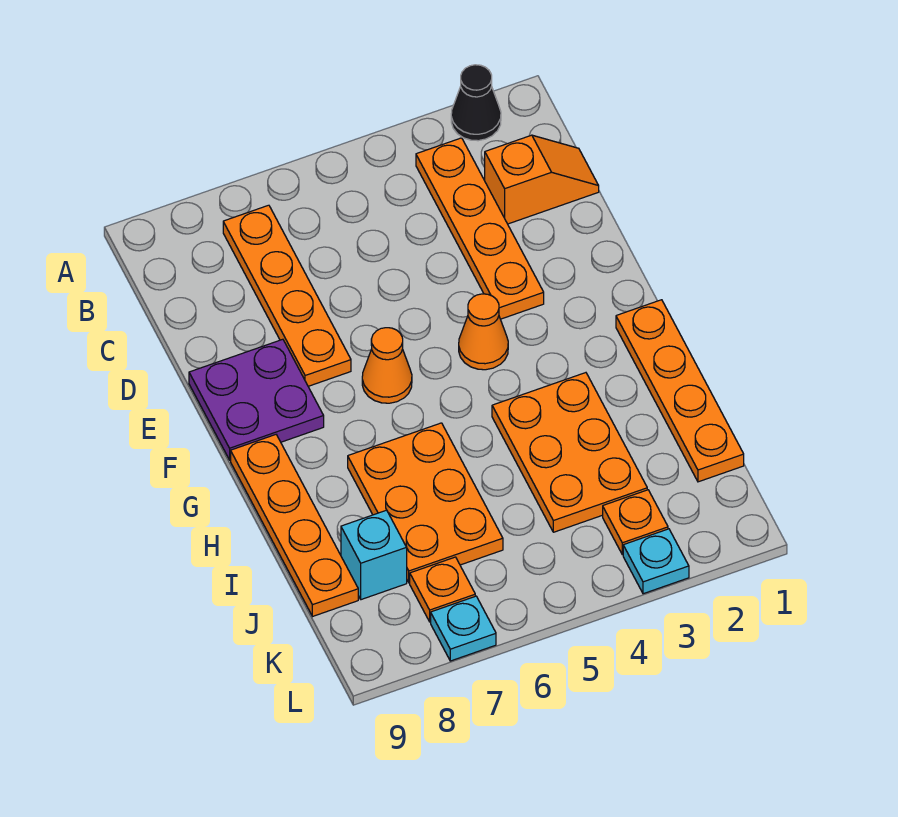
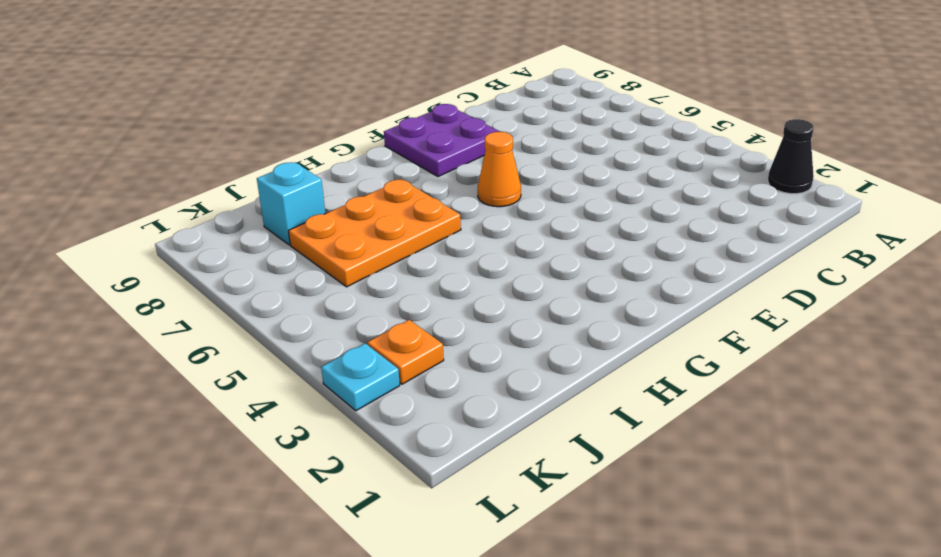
none -> orange 1x4 plate [416,138,544,319]
none -> orange 1x4 plate [223,205,351,386]
none -> orange 1x2 slope [485,135,599,224]

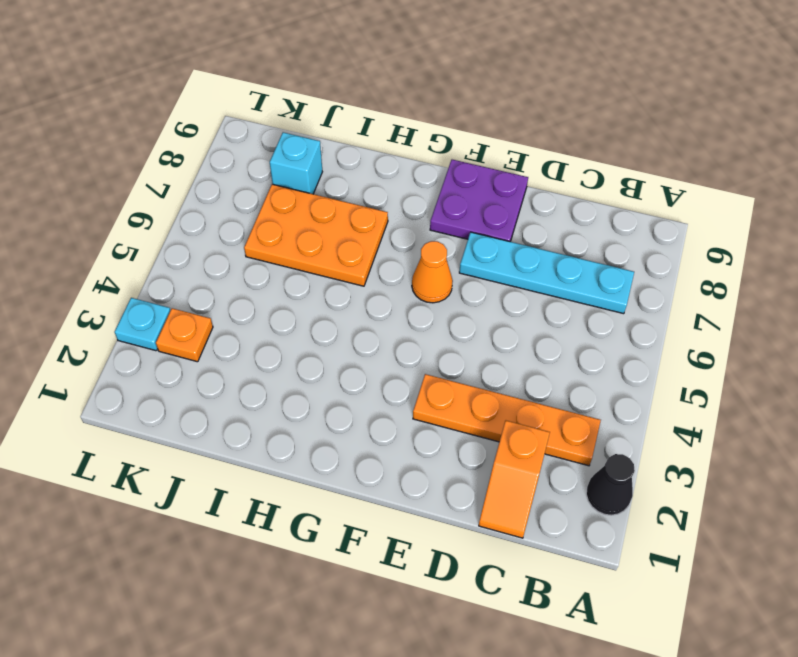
cyan 1x4 plate [459,232,634,314] -> orange 1x4 plate [223,205,351,386]
none -> orange 1x1 cone [459,294,508,370]
none -> orange 1x4 plate [616,300,744,482]
none -> orange 1x4 plate [231,435,358,616]

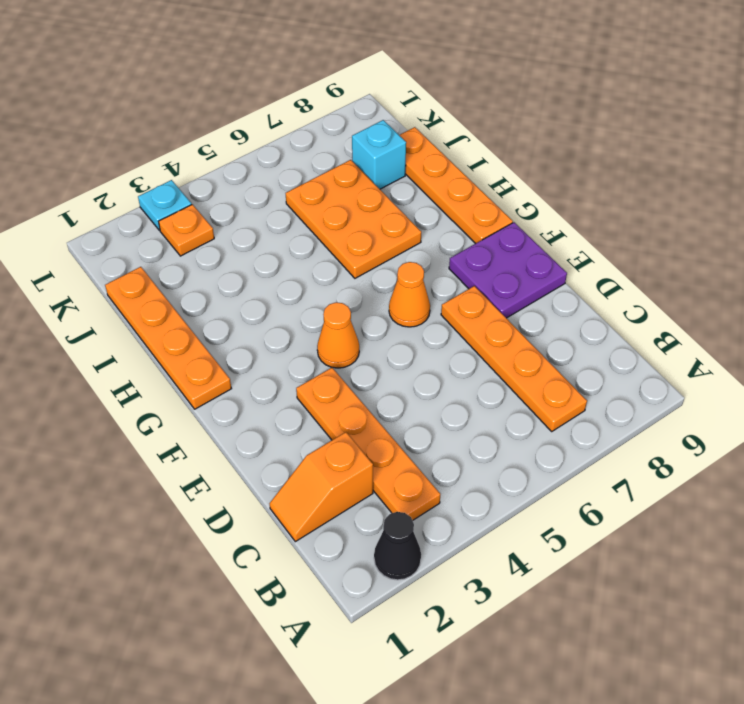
none -> orange 2x3 plate [492,373,647,532]
none -> orange 1x1 plate [410,557,475,622]
none -> cyan 1x1 plate [431,596,496,661]

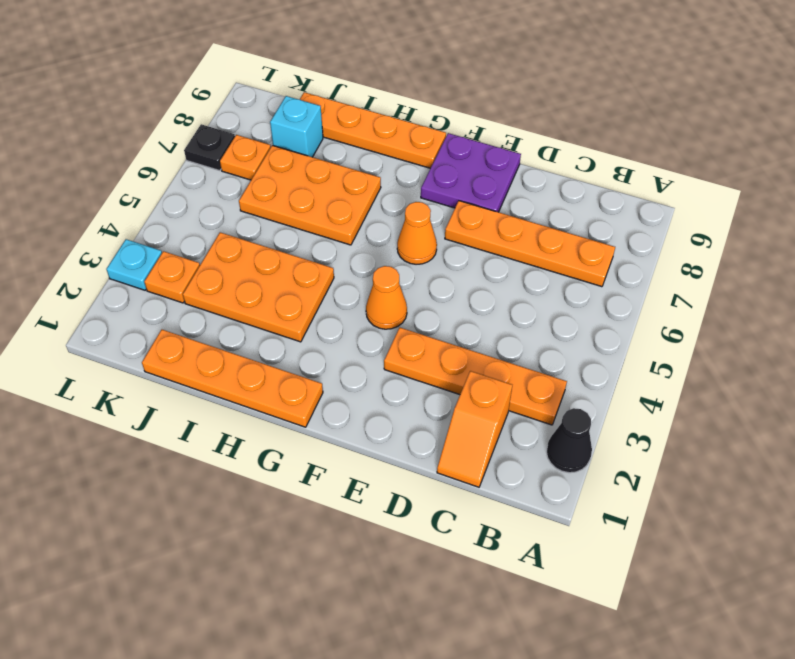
black 1x1 plate [184,124,235,171] -> cyan 1x1 plate [431,596,496,661]

